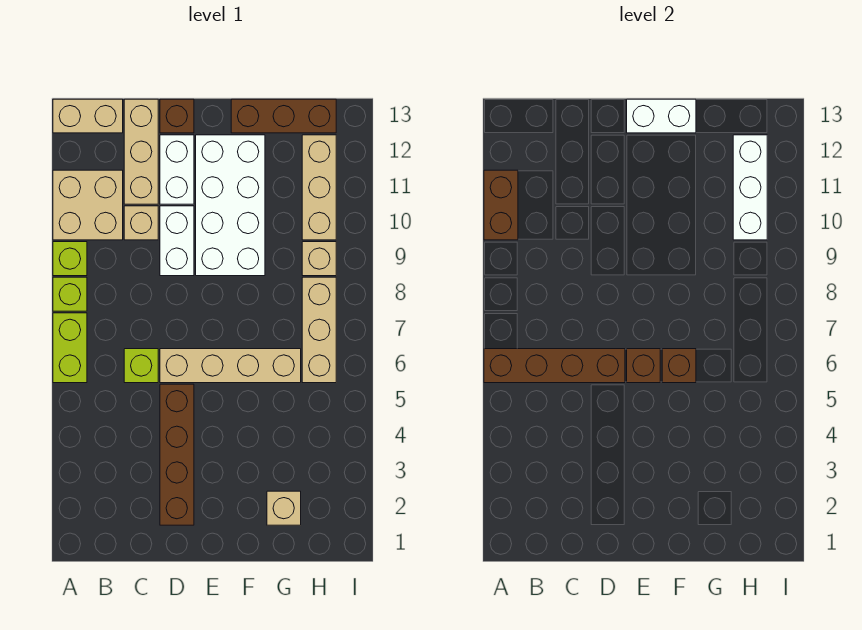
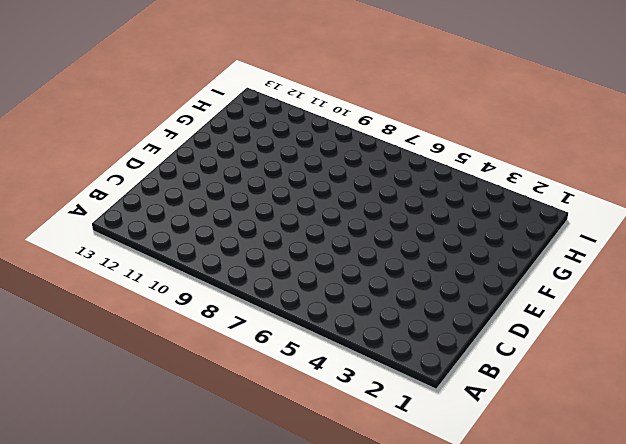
none -> lime 1x2 brick [53,313,87,383]
none -> lime 1x1 brick [53,277,87,311]
none -> lime 1x1 brick [53,242,87,276]

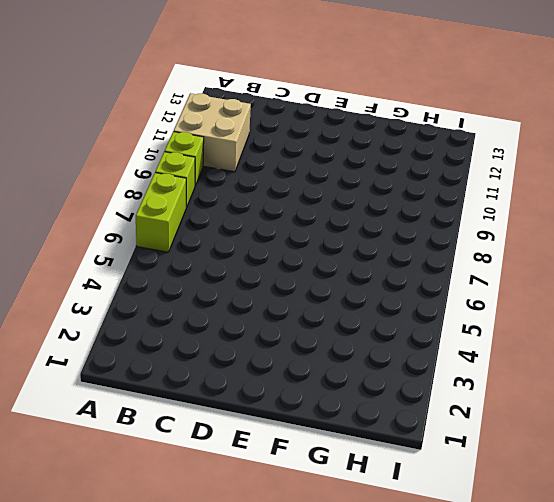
none -> tan 1x2 brick [53,99,123,133]
none -> lime 1x1 brick [124,349,158,383]
none -> tan 1x1 brick [124,206,158,240]

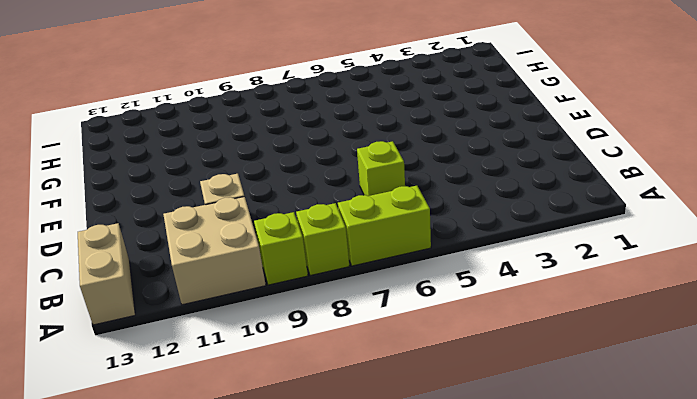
none -> tan 1x3 brick [124,99,158,204]
none -> brown 1x4 brick [160,384,194,525]
none -> tan 1x4 brick [160,349,301,383]

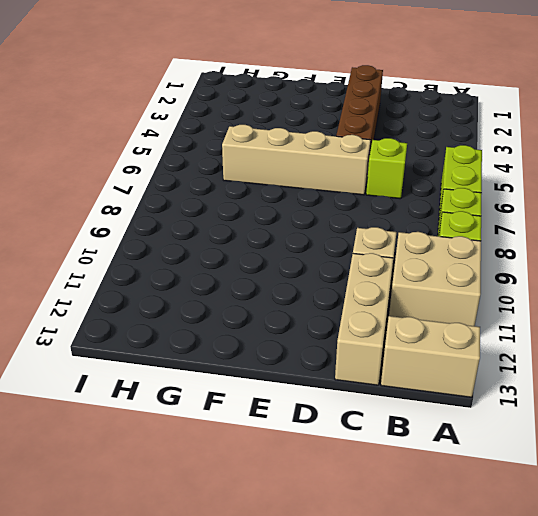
none -> white 1x2 brick [160,206,194,276]
none -> white 1x2 brick [160,135,194,204]
none -> brown 1x1 brick [160,99,194,133]

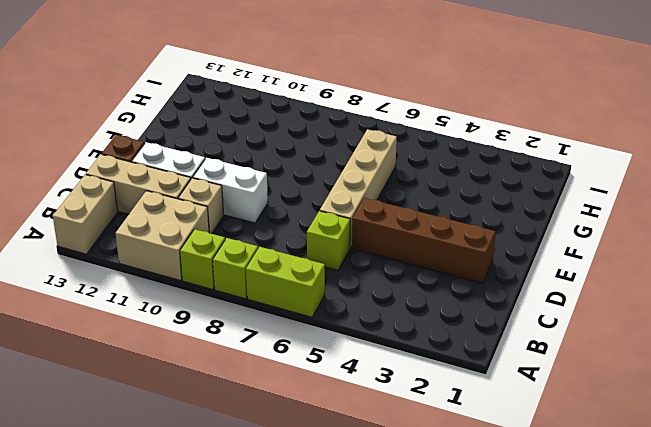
none -> white 2x4 brick [196,135,265,276]
none -> brown 1x3 brick [231,99,336,133]
none -> tan 1x1 brick [267,491,301,525]

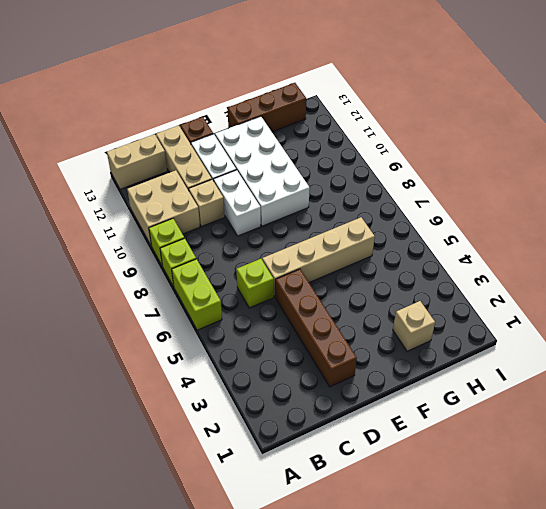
none -> tan 1x3 brick [302,277,336,383]
none -> tan 1x1 brick [302,242,336,276]
none -> tan 1x3 brick [302,135,336,240]

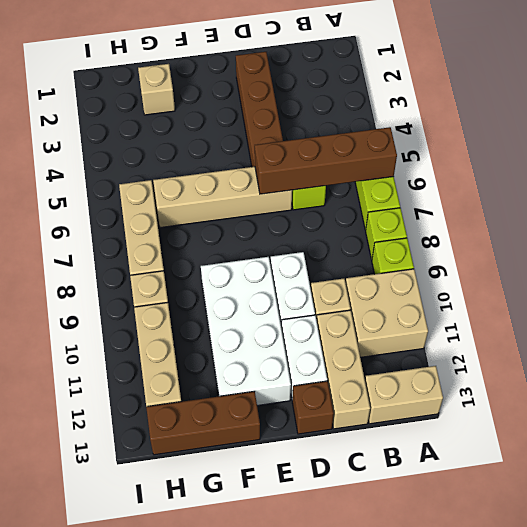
none -> brown 1x2 brick [484,170,518,240]
none -> brown 1x1 brick [627,349,660,383]
none -> white 1x2 brick [627,99,696,133]

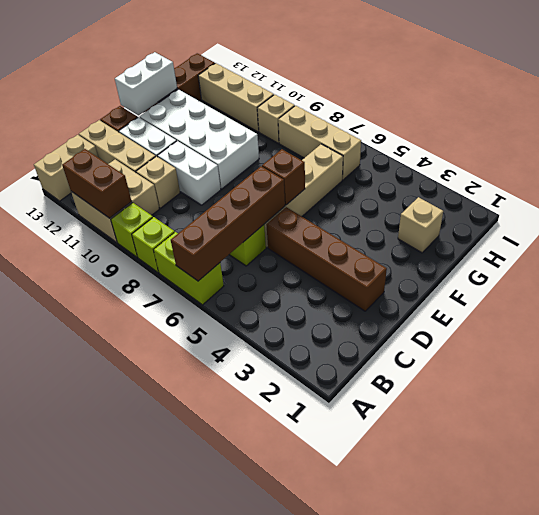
none -> brown 1x1 brick [662,349,696,383]
none -> white 1x3 brick [733,135,767,240]

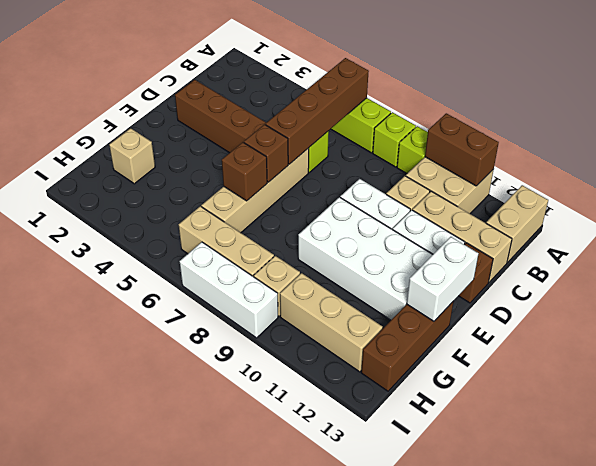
white 1x3 brick [180,242,278,338] -> white 1x3 brick moved to [733,135,767,240]

